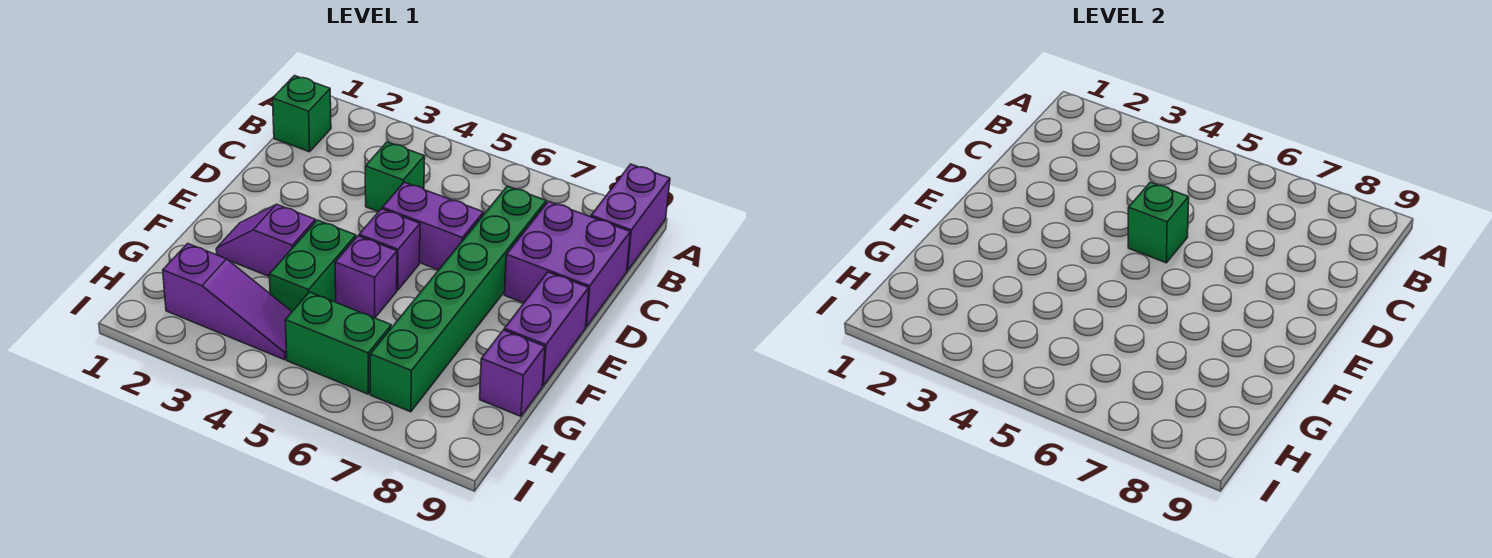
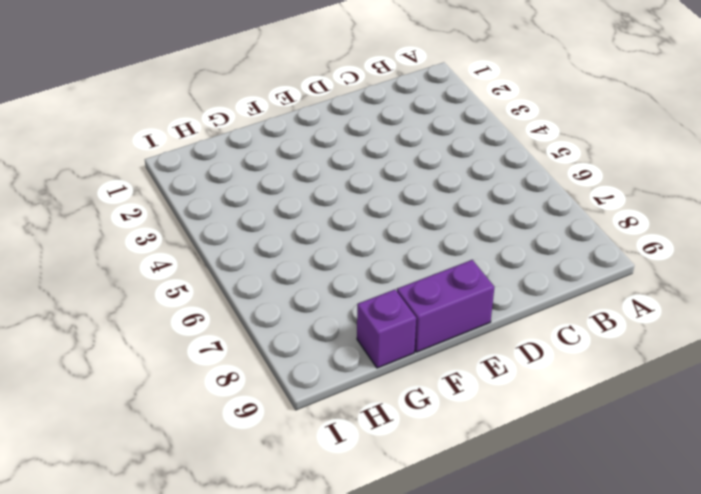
none -> purple 1x2 brick [591,164,670,271]
none -> green 1x1 brick [273,76,331,152]
none -> green 1x1 brick [365,142,425,212]

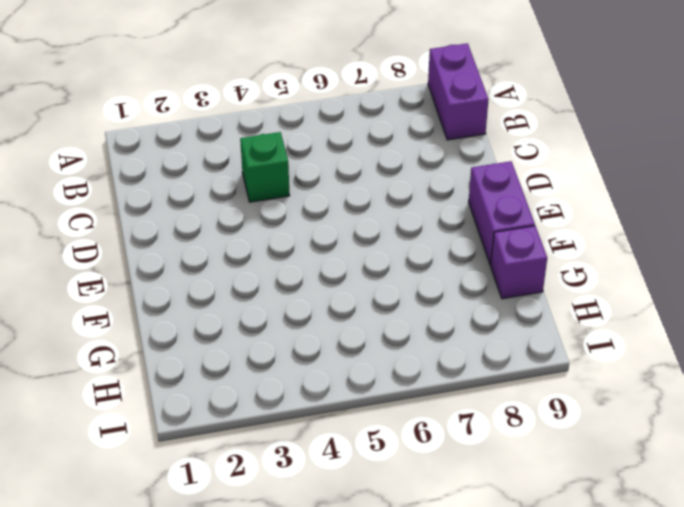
none -> green 1x1 brick [273,76,331,152]
none -> green 1x6 brick [370,186,546,412]
none -> purple 2x2 brick [504,201,630,327]

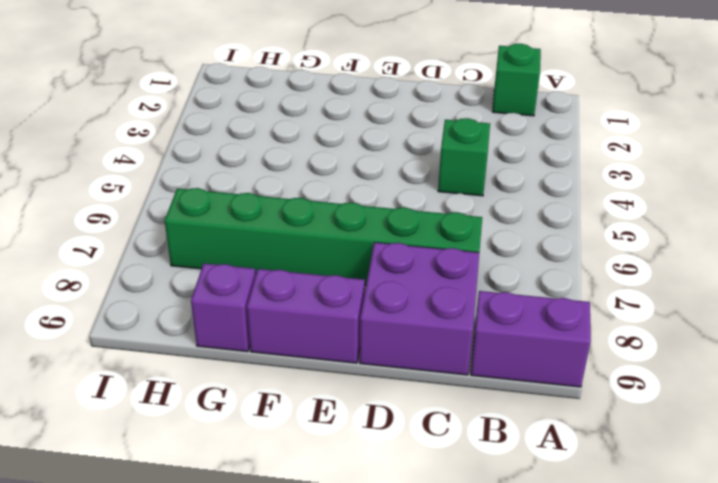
none -> purple 1x2 brick [382,182,484,270]
none -> purple 1x1 brick [359,209,420,290]
none -> purple 1x2 slope [216,204,316,277]

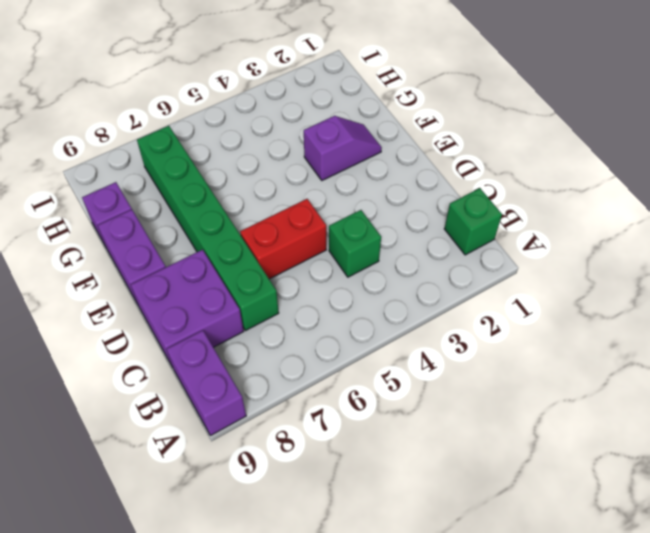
red 1x2 brick [240,199,326,279] -> purple 1x2 brick [382,182,484,270]
none -> purple 1x1 brick [359,209,420,290]
none -> green 1x2 brick [269,220,356,311]
none -> purple 1x1 brick [335,236,397,318]

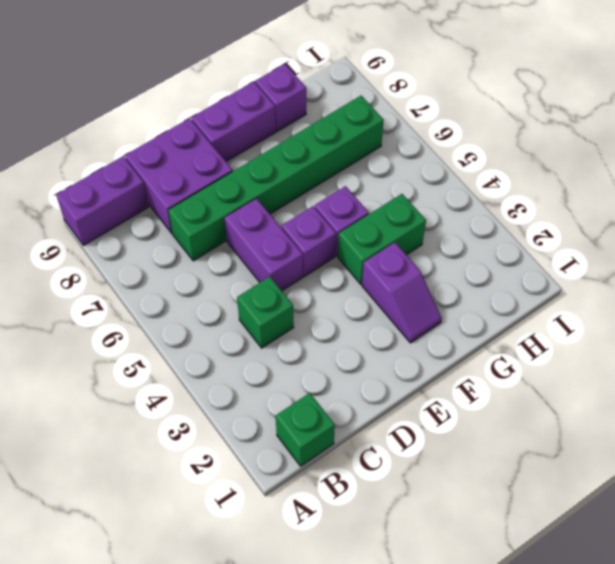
none -> purple 1x3 slope [163,243,292,360]
none -> green 1x2 brick [285,292,391,394]
none -> green 1x1 brick [1128,182,1189,263]

